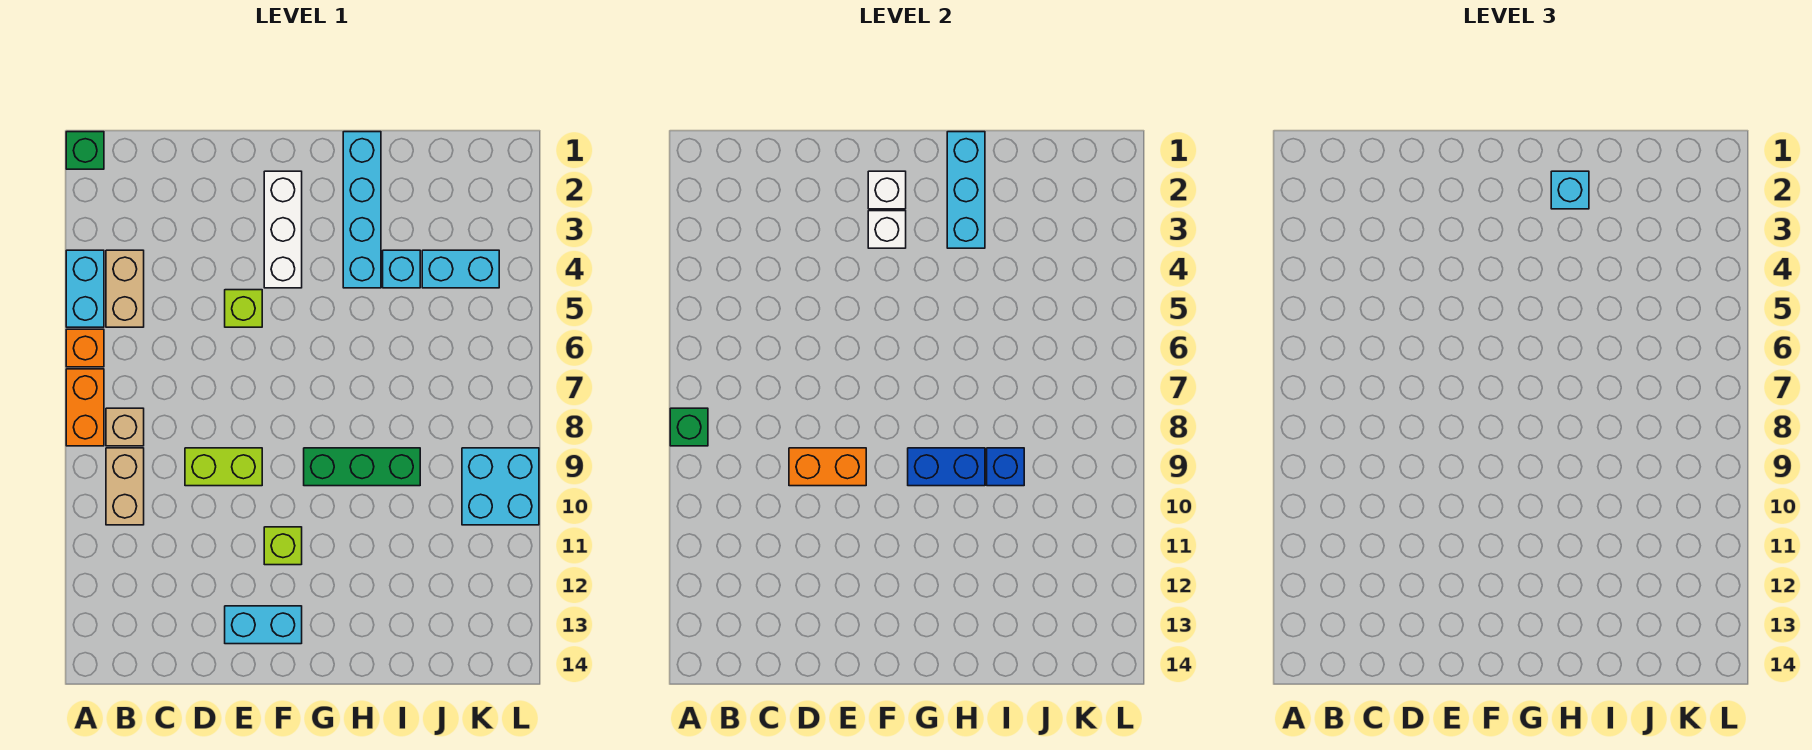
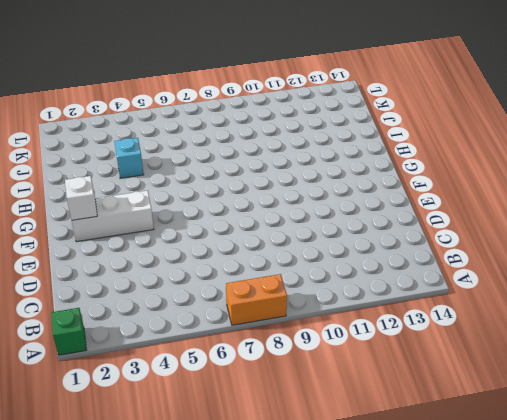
none -> cyan 1x2 brick [66,250,104,327]
none -> orange 1x1 brick [66,329,104,367]
none -> tan 1x2 brick [106,250,144,327]

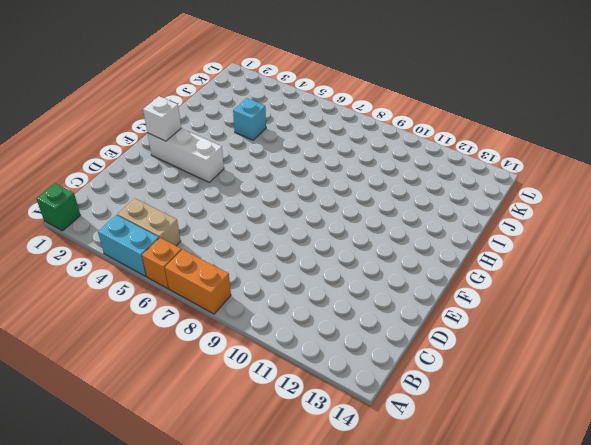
none -> tan 1x1 brick [106,408,144,446]
none -> tan 1x2 brick [106,448,144,525]
none -> lime 1x2 brick [185,448,262,486]

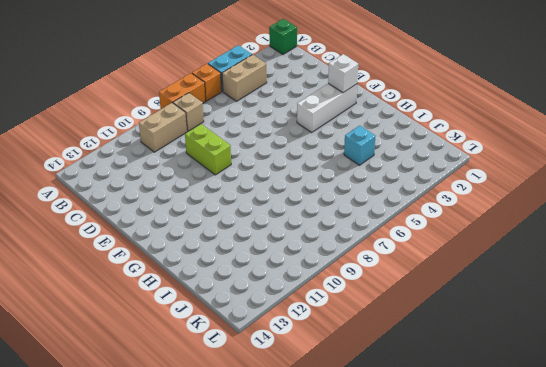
none -> lime 1x1 brick [225,290,262,327]
none -> cyan 1x2 brick [225,606,302,644]
none -> lime 1x1 brick [264,527,302,565]

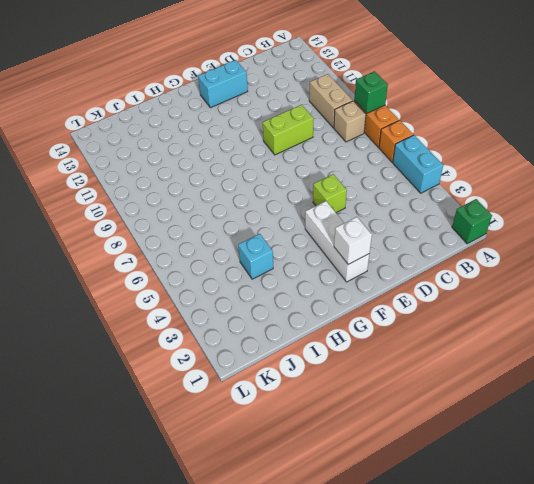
none -> tan 1x2 brick [106,250,144,327]
none -> lime 1x1 brick [264,527,302,565]
none -> green 1x3 brick [304,448,420,486]

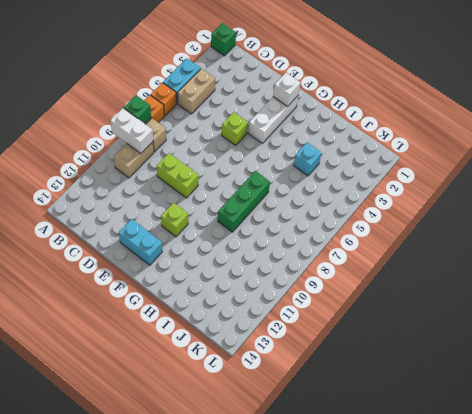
white 1x2 brick [110,108,153,153] -> none
green 1x3 brick [218,171,270,232] -> green 1x3 brick turned to [304,448,420,486]
none -> cyan 1x4 brick [343,132,381,288]
none -> cyan 1x2 brick [422,250,499,288]
none -> cyan 2x2 brick [462,448,539,525]

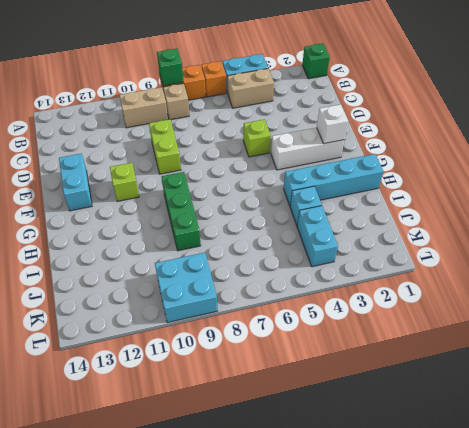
none -> orange 1x2 brick [789,448,866,486]
none -> white 1x1 brick [868,211,906,248]
none -> blue 1x2 brick [908,448,985,486]

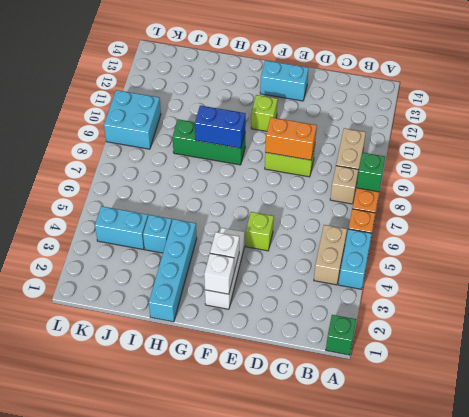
none -> cyan 1x3 brick [947,132,985,248]
none -> blue 1x1 brick [987,448,1024,486]
none -> cyan 1x1 brick [1551,171,1589,209]

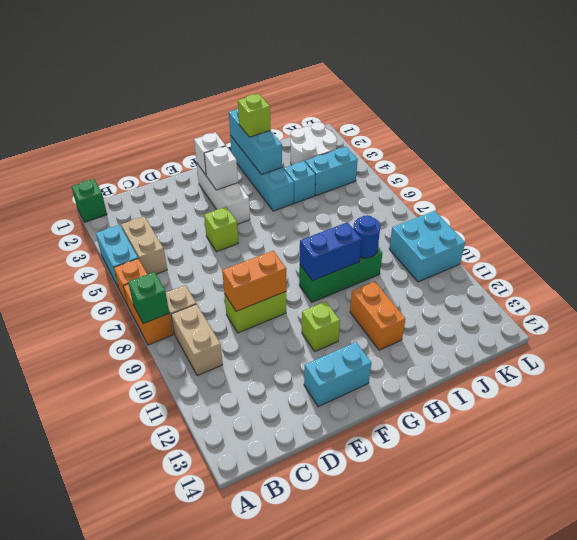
lime 1x1 brick [238,94,270,137] -> cyan 1x1 brick [1551,171,1589,209]
orange 1x2 brick [350,281,406,350] -> none
blue 1x1 round brick [353,215,380,258] -> blue 1x1 brick [987,448,1024,486]
white 2x2 round brick [291,122,337,165] -> none

